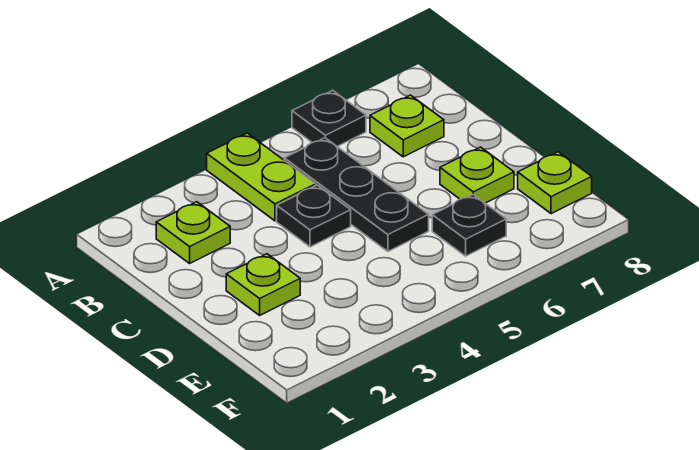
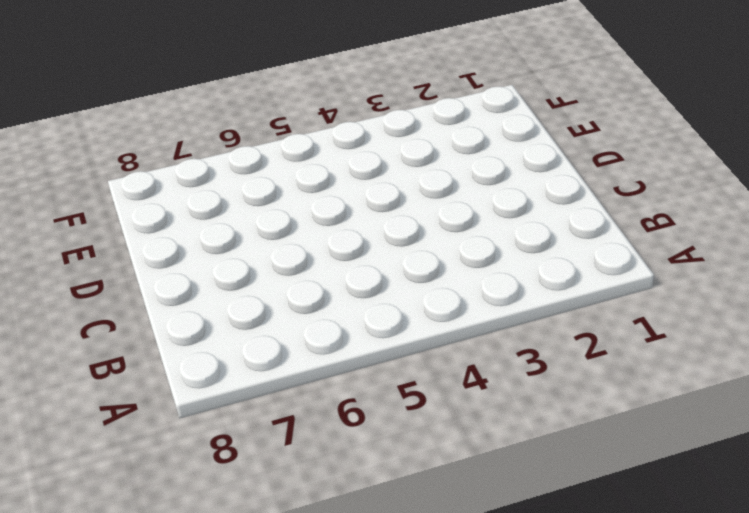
none -> lime 1x2 plate [207,133,316,221]
none -> black 1x1 plate [292,90,366,146]

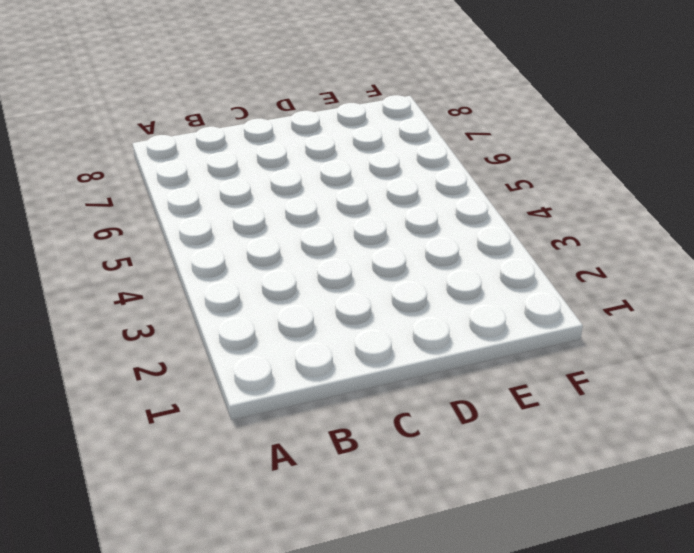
none -> lime 1x2 plate [207,133,316,221]
none -> black 1x1 plate [292,90,366,146]

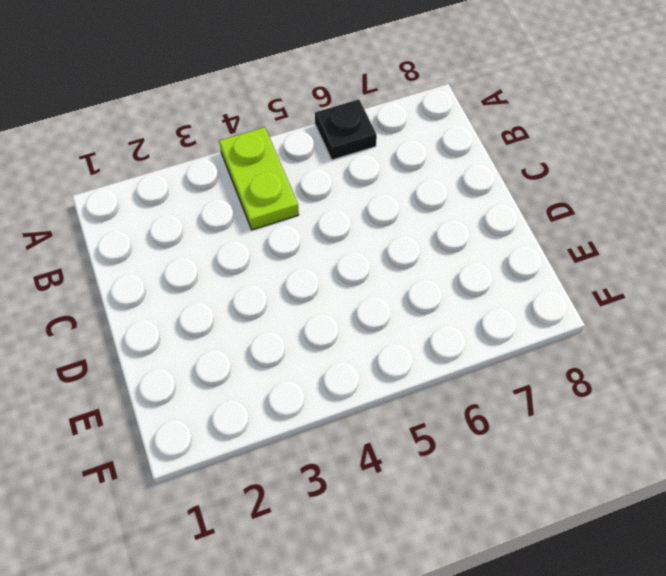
none -> lime 1x1 plate [156,202,230,263]
none -> black 1x3 plate [284,138,429,251]

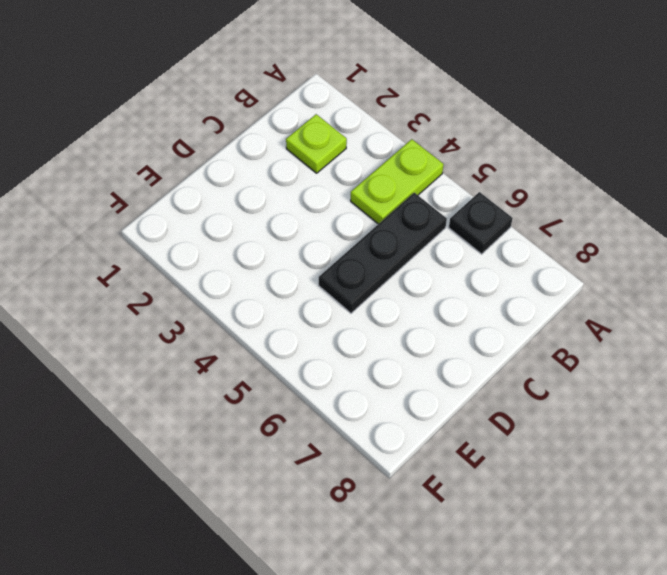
none -> lime 1x1 plate [370,95,444,157]
none -> black 1x1 plate [277,185,351,247]

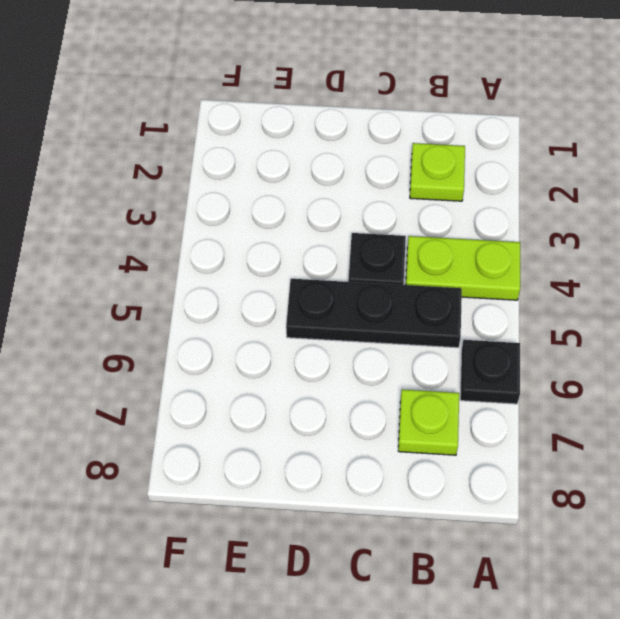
none -> lime 1x1 plate [226,254,300,315]
none -> lime 1x1 plate [440,147,514,203]

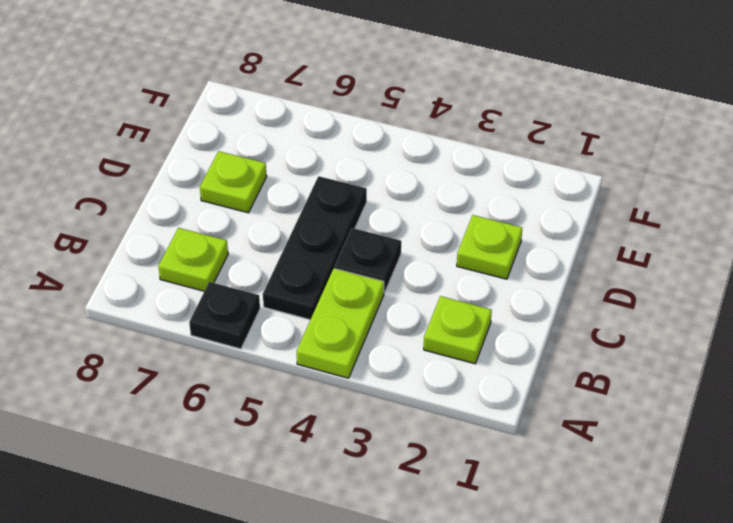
none -> black 1x1 plate [432,195,506,256]
none -> lime 1x1 plate [518,152,592,214]

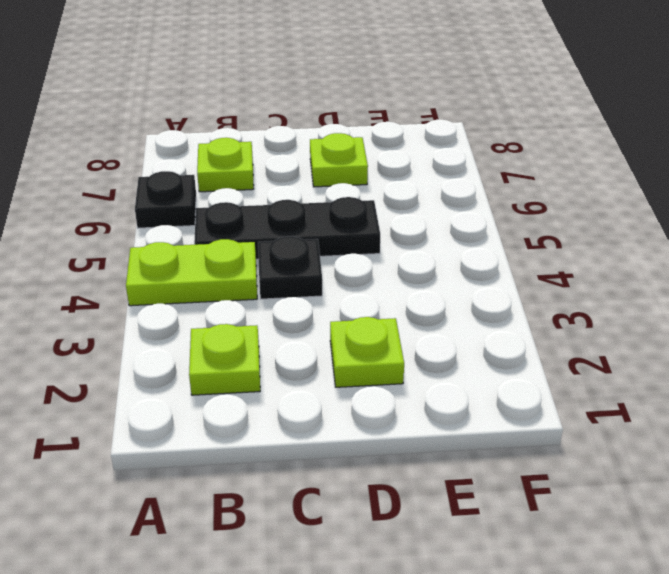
none -> black 1x1 plate [432,195,506,256]
none -> lime 1x1 plate [518,152,592,214]

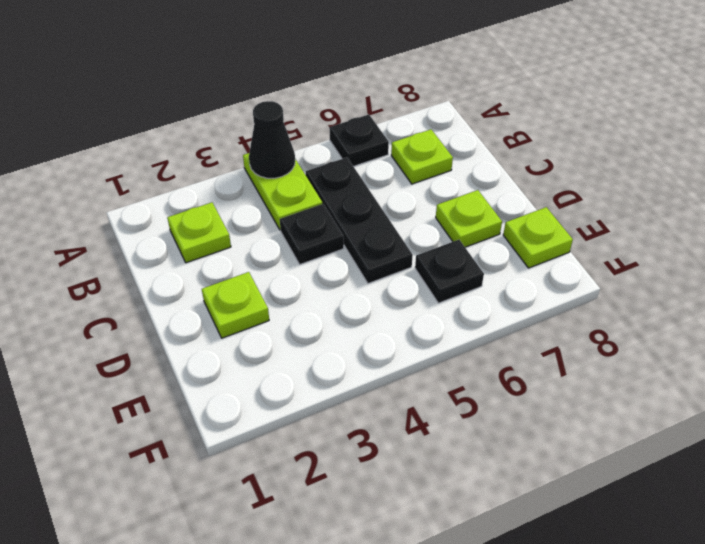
black 1x1 cone [249,101,295,178] -> none

